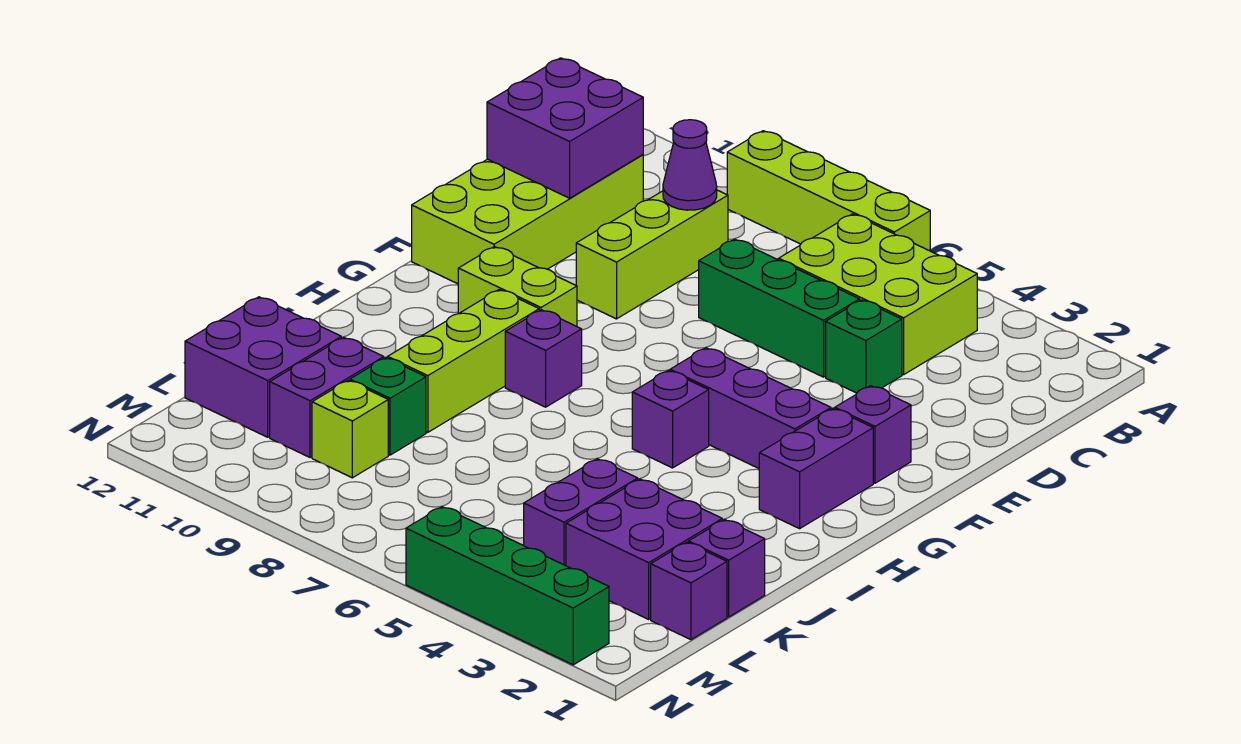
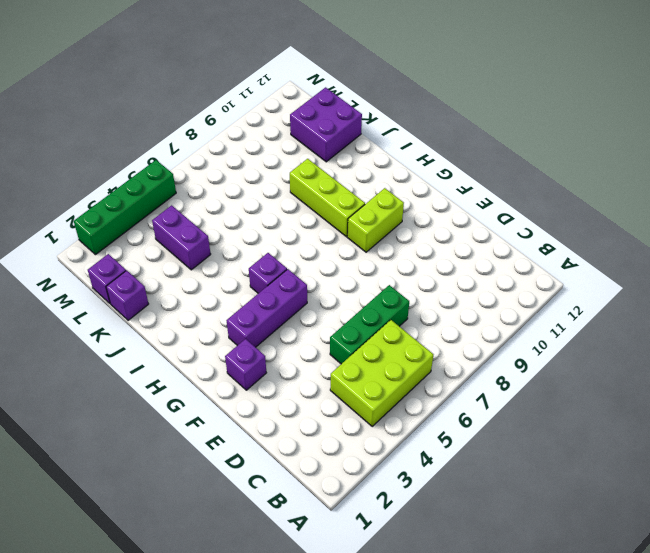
none -> lime 1x4 brick [727,131,930,251]
none -> lime 1x3 brick [576,190,728,319]
none -> lime 2x4 brick [412,155,643,284]

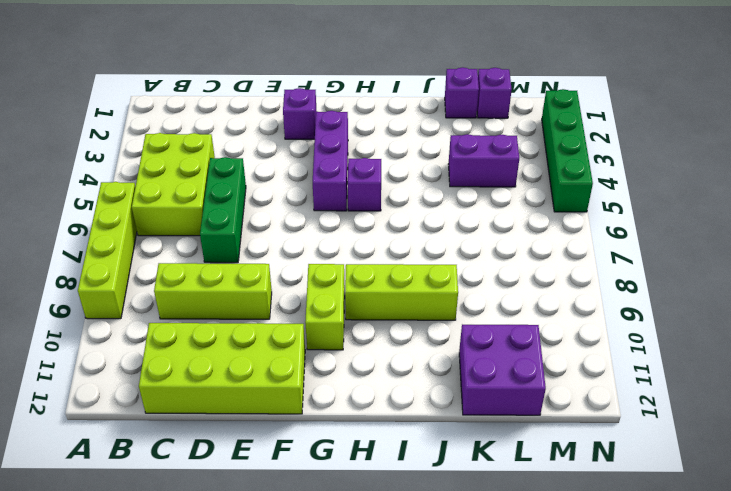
none -> green 1x1 brick [826,300,902,393]
none -> purple 1x2 brick [759,409,873,529]
none -> purple 1x1 brick [505,310,582,407]

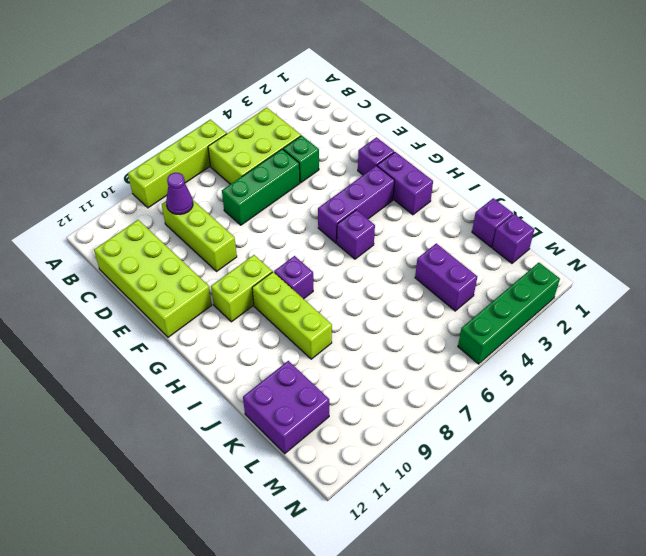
none -> purple 2x2 brick [566,479,722,619]
none -> green 1x1 brick [350,358,426,455]
none -> purple 1x2 brick [270,337,384,457]

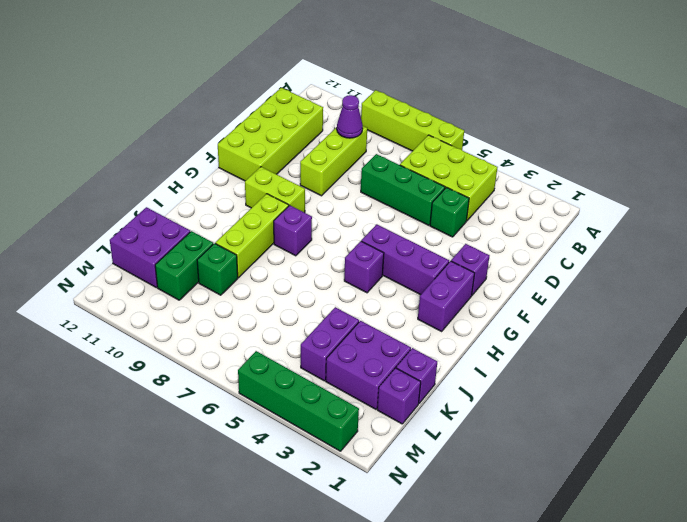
green 1x2 brick [155,231,213,300] -> purple 1x2 brick [270,337,384,457]
none -> lime 1x1 brick [312,380,388,478]
none -> purple 2x2 brick [487,58,643,198]

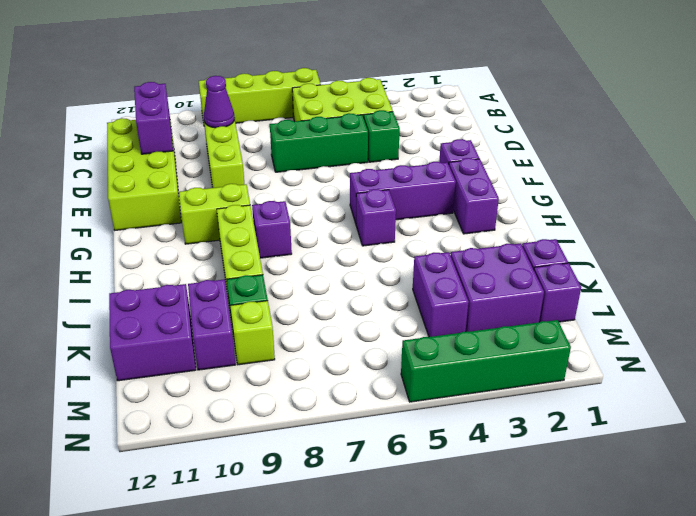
purple 1x2 brick [134,82,173,154] -> purple 2x2 brick [487,58,643,198]

